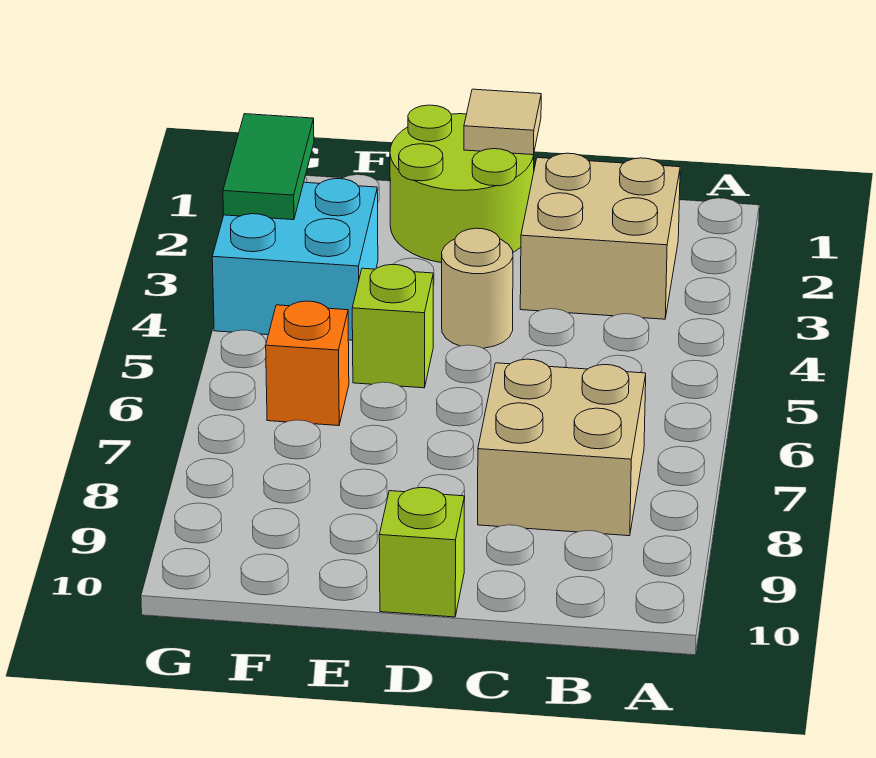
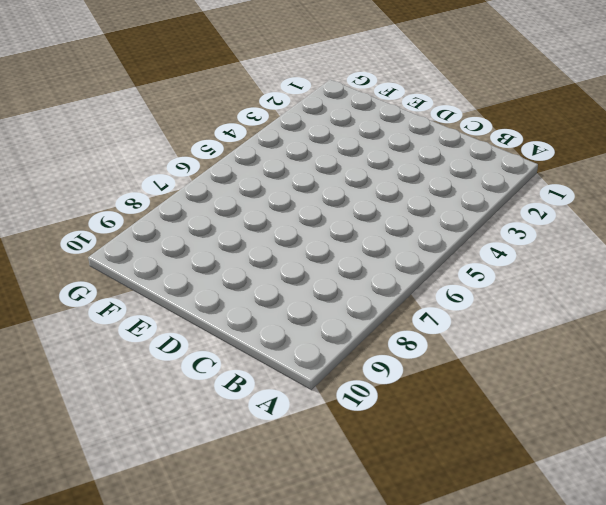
none -> tan 2x2 brick [520,153,680,319]
none -> tan 2x2 brick [478,359,646,536]

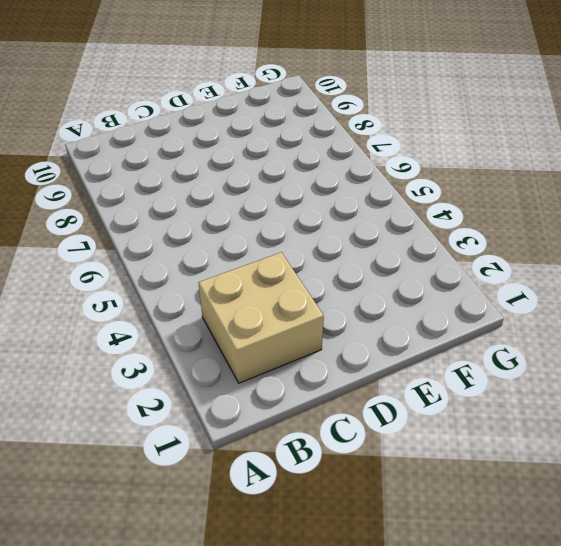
none -> tan 2x2 brick [478,359,646,536]
none -> lime 2x2 round brick [390,105,534,263]

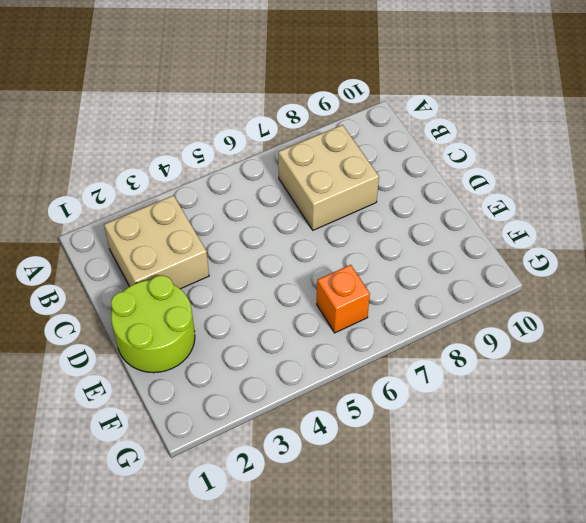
none -> tan 1x1 round brick [442,228,513,348]
none -> lime 1x1 brick [379,487,465,617]

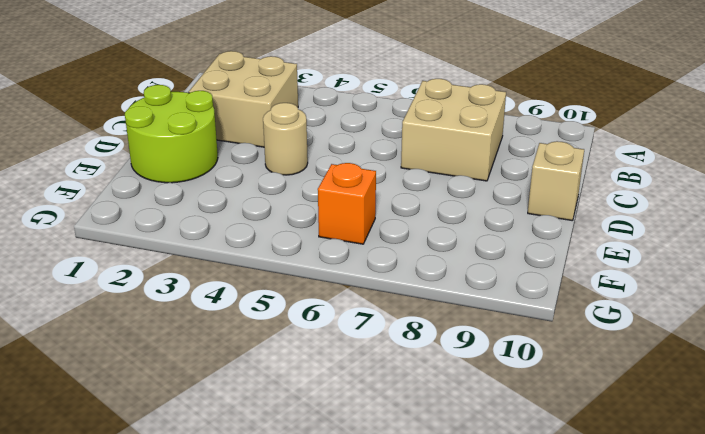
tan 1x1 brick [528,141,584,221] -> lime 1x1 brick [379,487,465,617]
none -> lime 1x1 brick [352,265,433,388]
none -> cyan 2x2 brick [212,179,378,340]

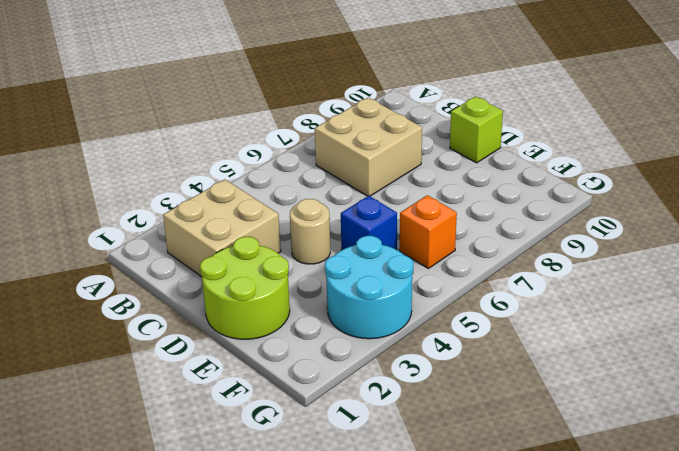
blue 1x1 brick [341,196,397,250] -> lime 1x1 brick [352,265,433,388]
cyan 2x2 round brick [325,236,413,339] -> cyan 2x2 brick [212,179,378,340]
none -> tan 1x1 tile [464,89,541,155]
none -> green 1x2 tile [223,114,314,220]

